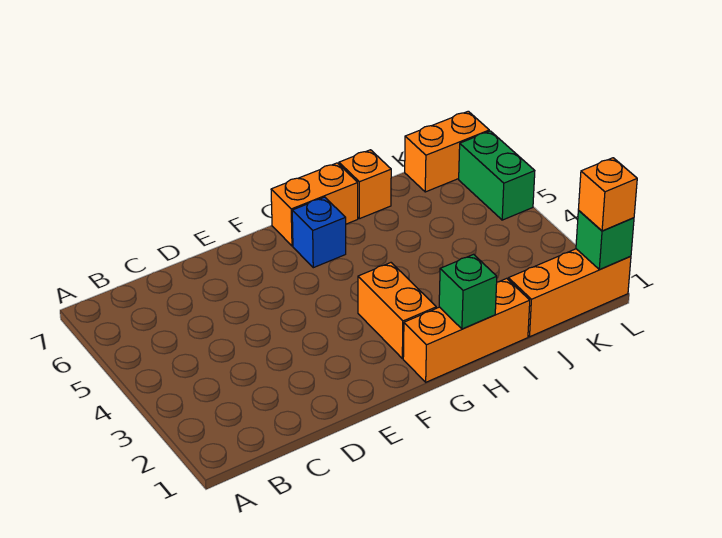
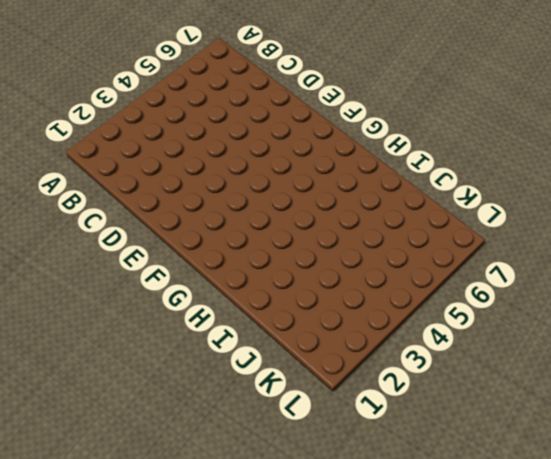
none -> orange 1x3 brick [403,278,530,382]
none -> orange 1x2 brick [358,263,436,359]

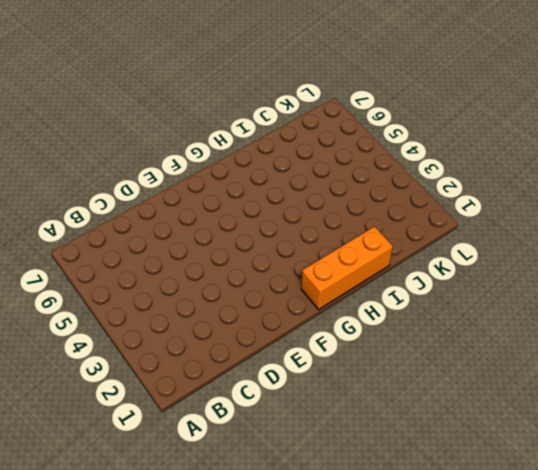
none -> orange 1x2 brick [358,263,436,359]
none -> blue 1x1 brick [292,197,346,268]

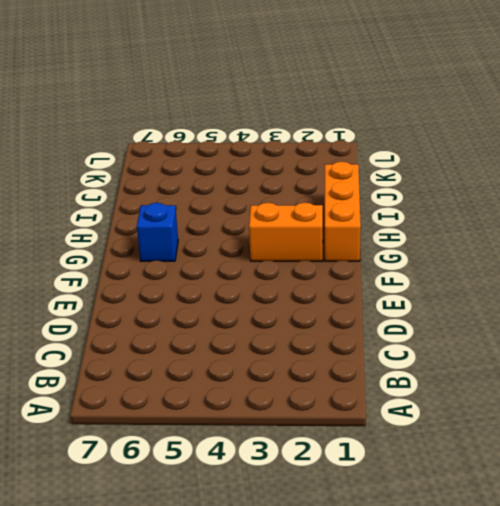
none -> orange 1x2 brick [271,163,358,246]
none -> orange 1x1 brick [339,150,391,219]

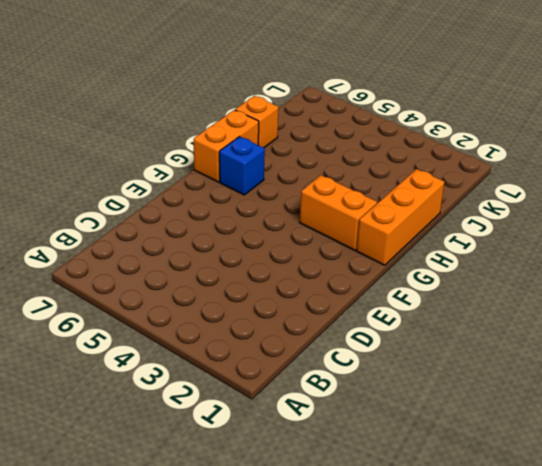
none -> orange 1x3 brick [508,249,631,337]
none -> orange 1x2 brick [405,111,489,192]

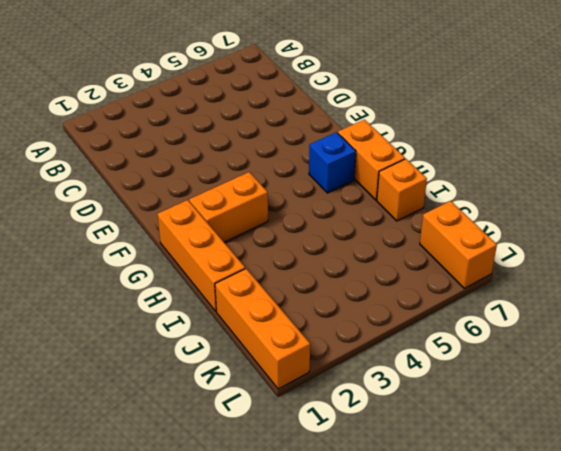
none -> green 1x2 brick [459,131,535,220]
none -> green 1x1 brick [439,254,497,329]

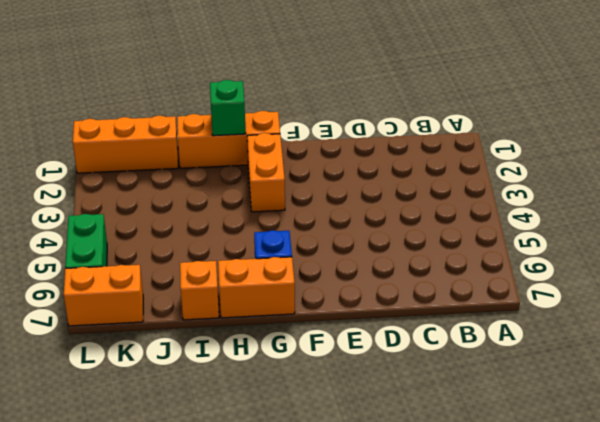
none -> green 1x1 brick [576,211,634,269]
none -> orange 1x1 brick [578,158,637,231]

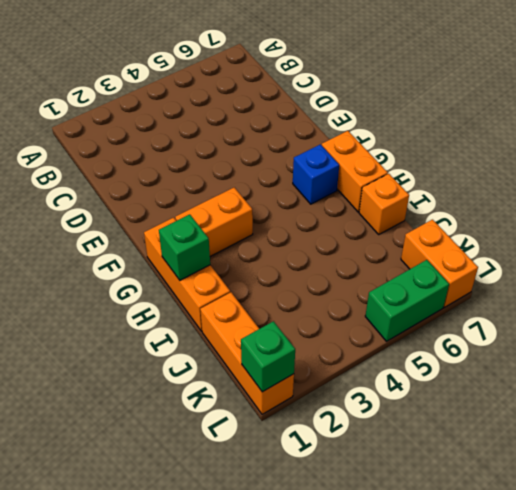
none -> orange 1x1 brick [578,158,637,231]

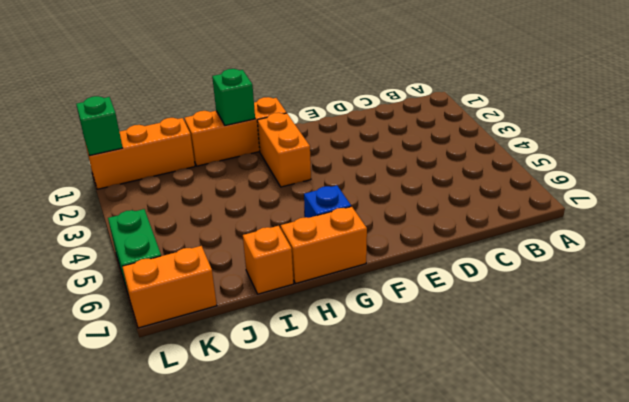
none -> orange 1x1 brick [578,158,637,231]

